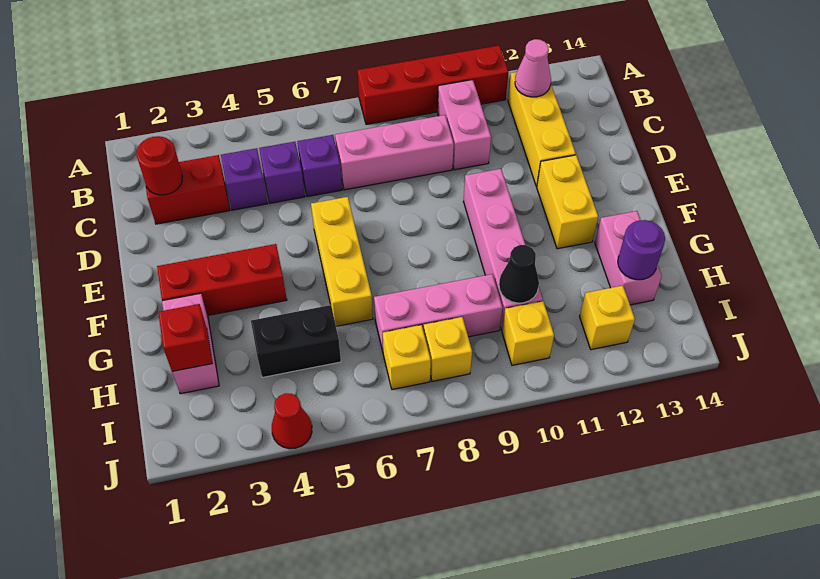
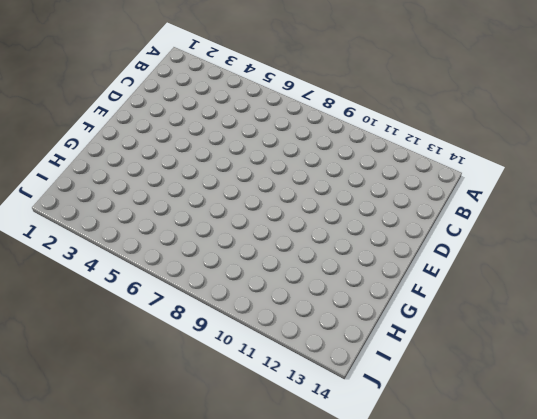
none -> red 1x4 brick [358,46,509,125]
none -> pink 1x2 brick [438,80,491,170]
none -> yellow 1x3 brick [508,72,576,186]

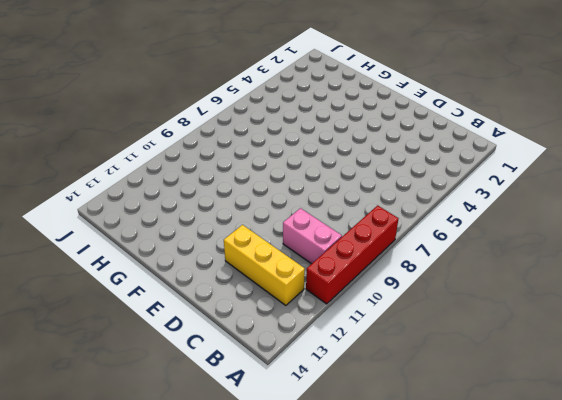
none -> red 1x2 brick [146,155,230,224]
none -> purple 1x1 brick [221,148,268,210]
none -> purple 1x1 brick [259,142,305,203]

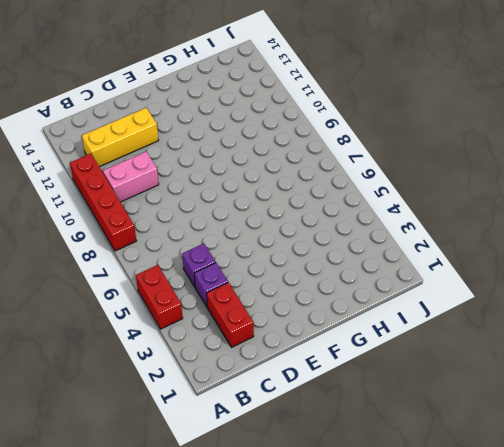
red 1x2 brick [136,265,183,329] -> none
none -> purple 1x1 brick [297,135,342,197]
none -> pink 1x3 brick [335,115,454,190]
none -> yellow 1x3 brick [311,197,373,326]

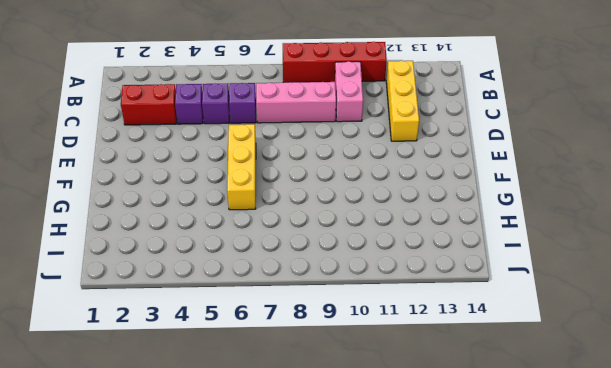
none -> pink 1x4 brick [464,169,543,330]
none -> yellow 1x2 brick [537,155,598,249]
none -> red 1x3 brick [157,244,287,315]

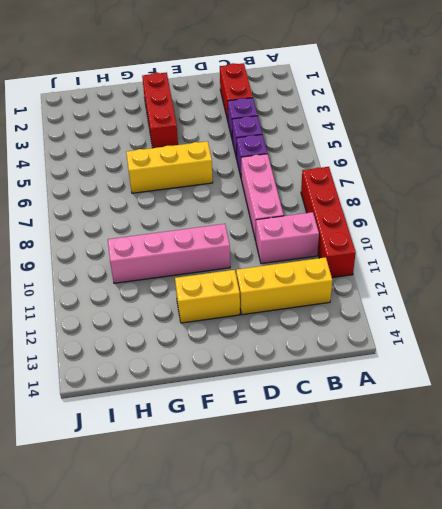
none -> pink 1x2 brick [162,293,219,394]
none -> pink 1x2 brick [595,211,662,305]
none -> black 1x2 brick [251,305,341,378]

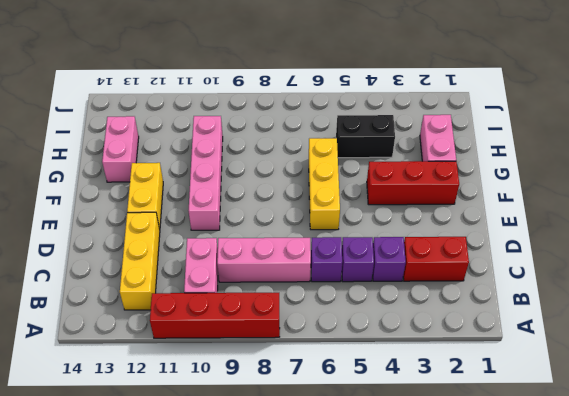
none -> pink 1x3 brick [374,274,503,351]
none -> yellow 1x1 brick [383,325,431,390]
none -> yellow 1x1 brick [424,317,472,381]

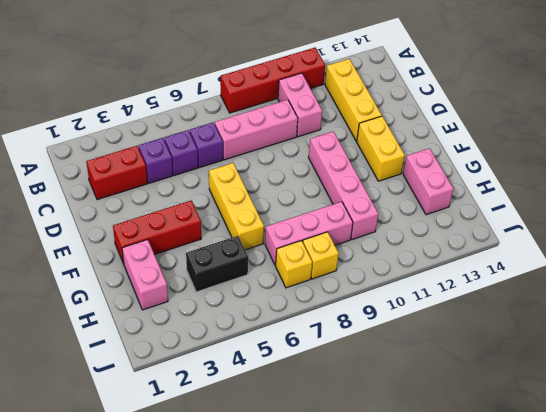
none -> yellow 1x1 brick [502,301,554,365]
none -> yellow 1x1 brick [580,286,635,350]
none -> red 1x1 cone [272,393,312,449]

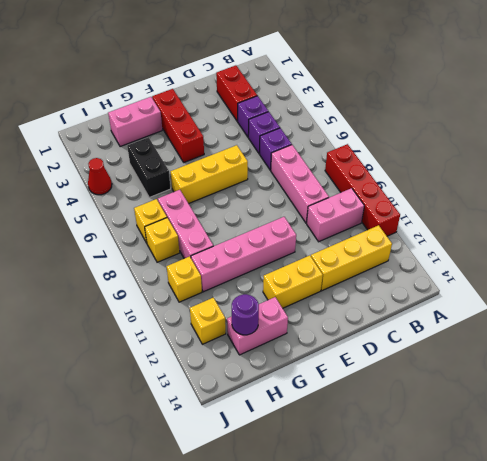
none -> pink 1x1 cone [515,39,551,97]
none -> red 1x1 round brick [136,136,183,195]
none -> red 1x1 brick [158,304,212,371]

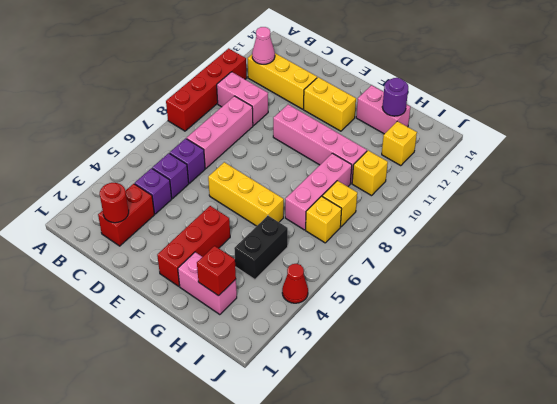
none -> black 1x1 cone [499,245,539,303]

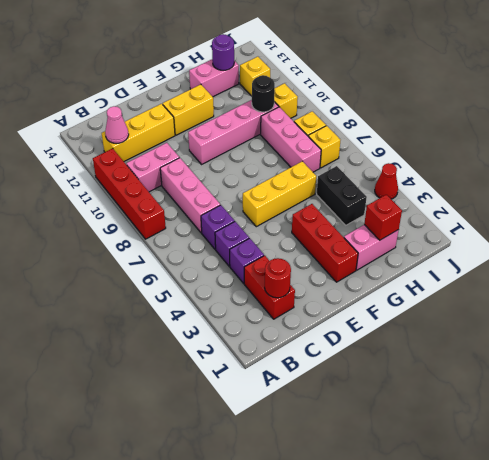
black 1x1 round brick [252,75,275,112] -> black 1x1 cone [499,245,539,303]

